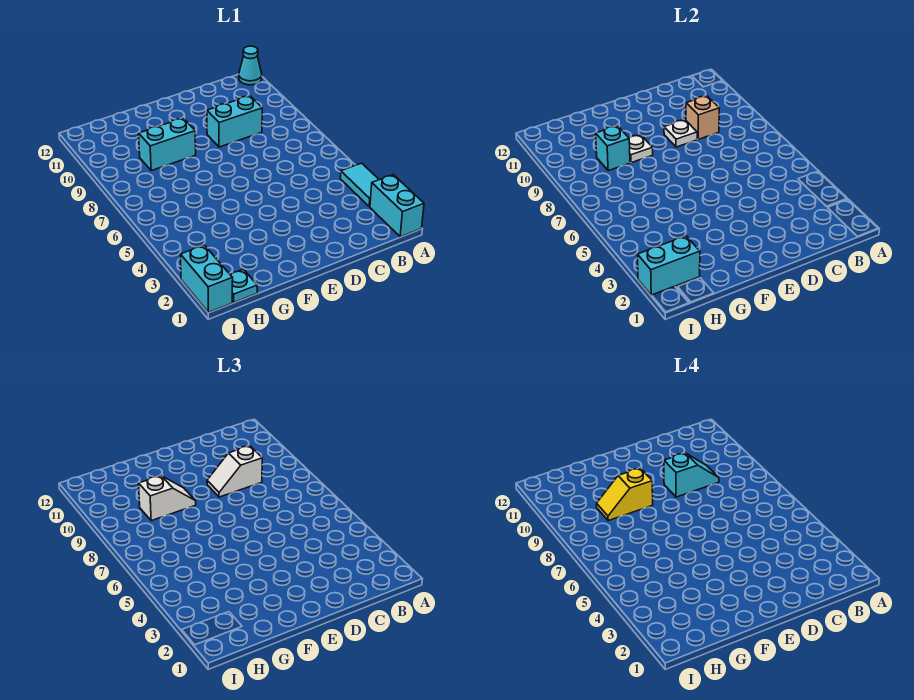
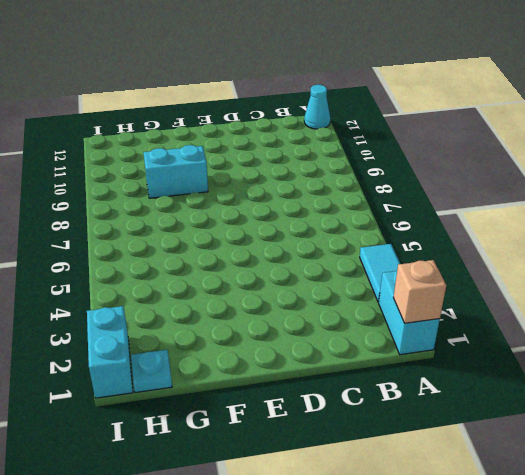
tan 1x1 brick [393,260,446,323] -> tan 1x1 brick moved to [686,96,719,139]
none -> cyan 1x2 brick [207,96,262,147]
none -> white 1x1 plate [664,120,697,147]
none -> white 1x1 plate [629,135,653,163]

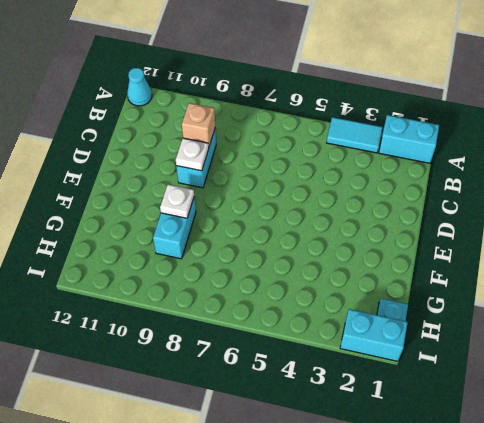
none -> cyan 1x1 brick [596,126,630,171]
none -> cyan 1x2 brick [637,236,700,295]
none -> white 1x2 slope [207,446,262,497]

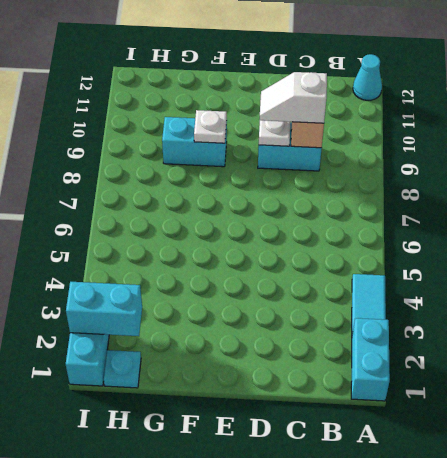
none -> cyan 1x1 brick [596,126,630,171]
none -> white 1x2 slope [139,476,196,521]
none -> cyan 1x2 slope [664,453,719,497]

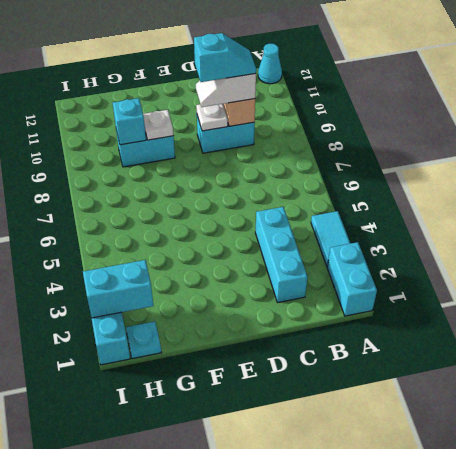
cyan 1x3 brick [255,207,307,303] -> none
none -> white 1x2 slope [139,476,196,521]
none -> yellow 1x2 slope [597,468,653,521]

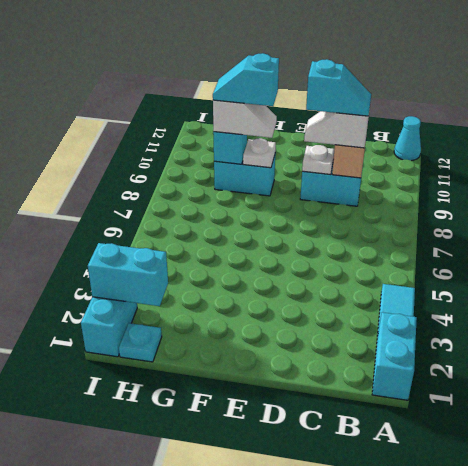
cyan 1x2 slope [213,53,279,106] -> yellow 1x2 slope [597,468,653,521]

